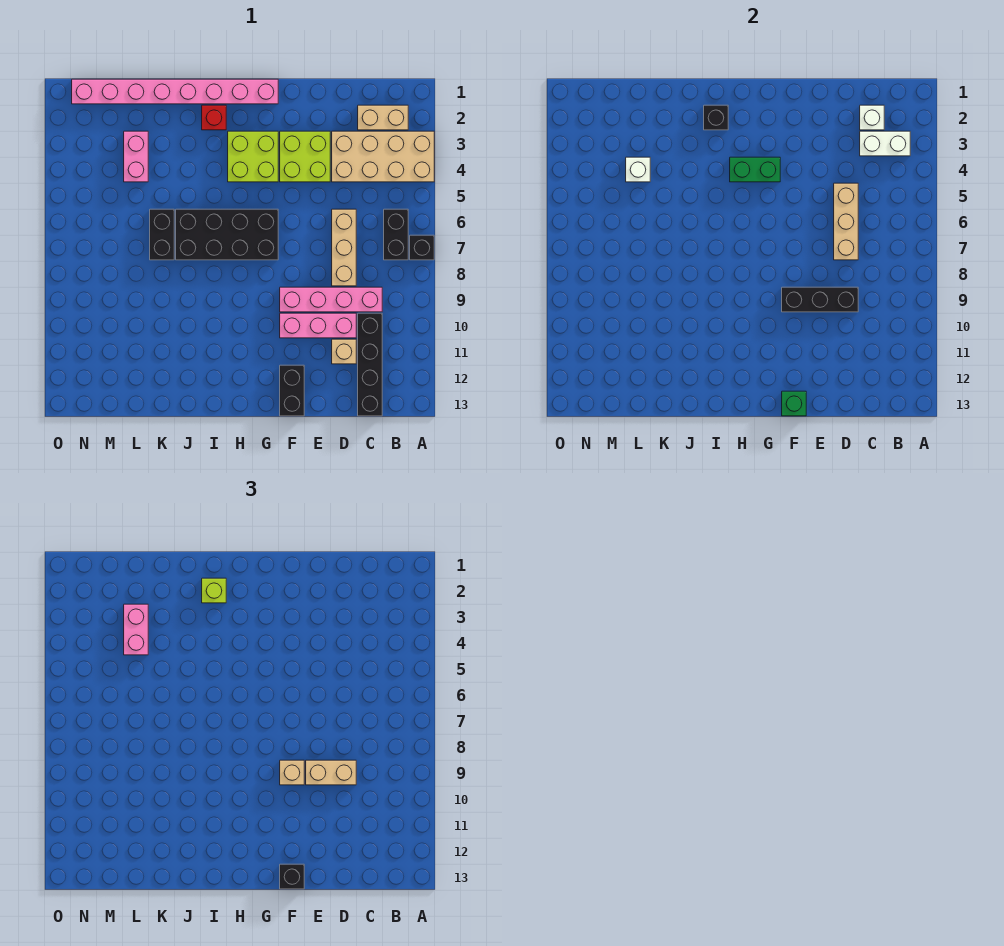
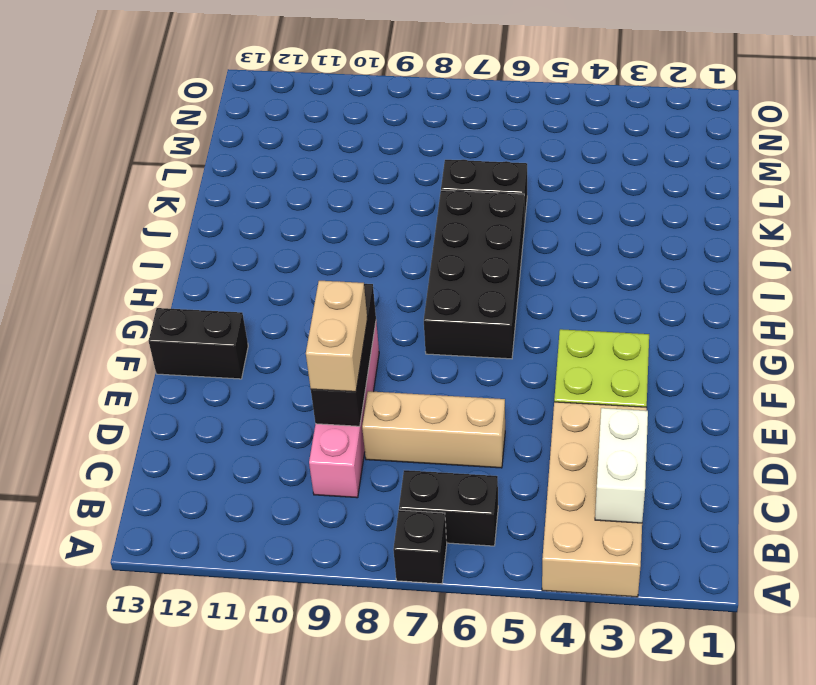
none -> tan 1x2 brick [358,105,408,130]
none -> black 1x4 brick [358,313,382,416]
none -> pink 1x3 brick [280,313,356,338]
none -> tan 1x1 brick [332,339,356,364]

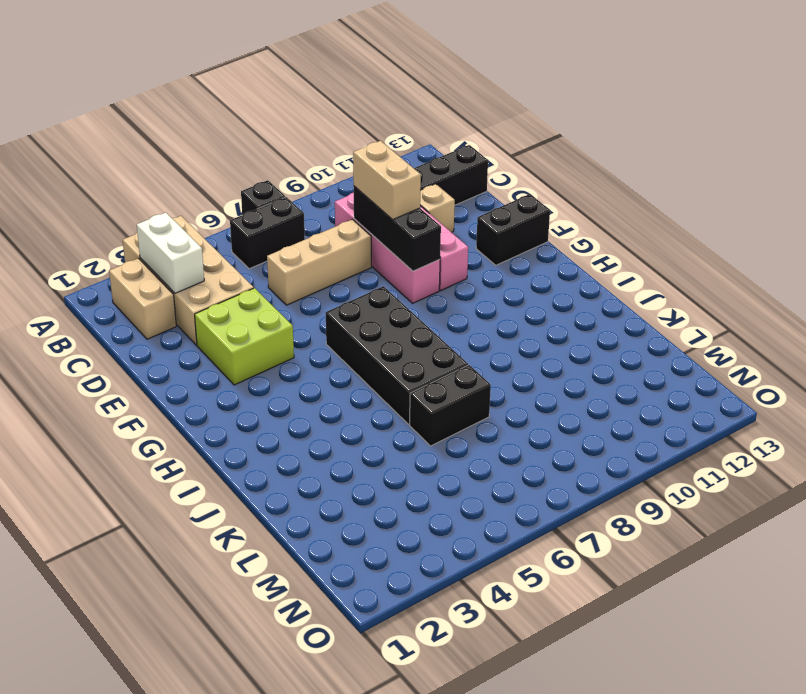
none -> pink 1x8 brick [72,79,278,104]
none -> lime 2x2 brick [228,131,278,182]
none -> red 1x1 brick [202,105,226,130]
none -> pink 1x2 brick [124,131,148,182]

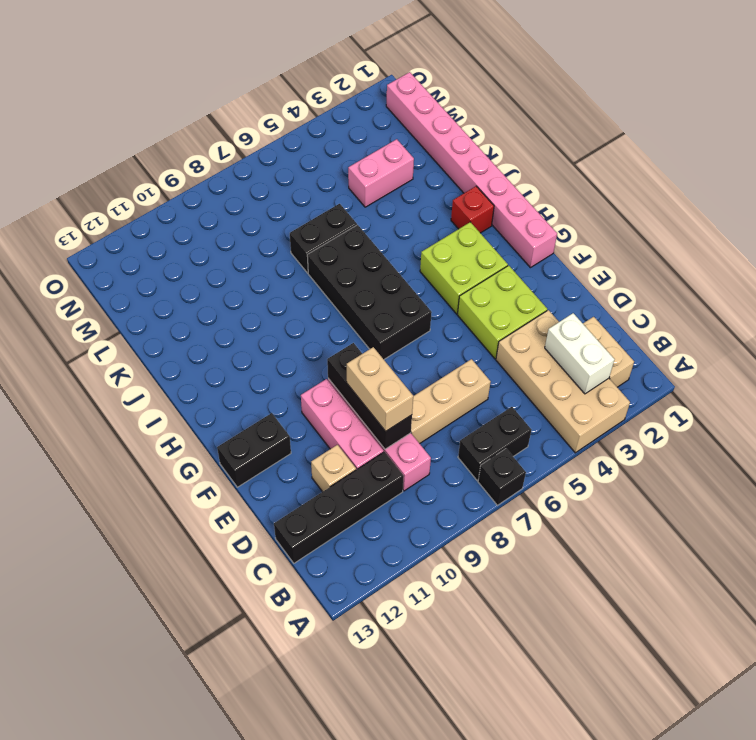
none -> white 1x1 brick [860,105,884,130]
none -> tan 1x3 brick [834,183,858,260]
none -> green 1x1 brick [782,391,806,416]
none -> green 1x2 brick [730,157,780,182]

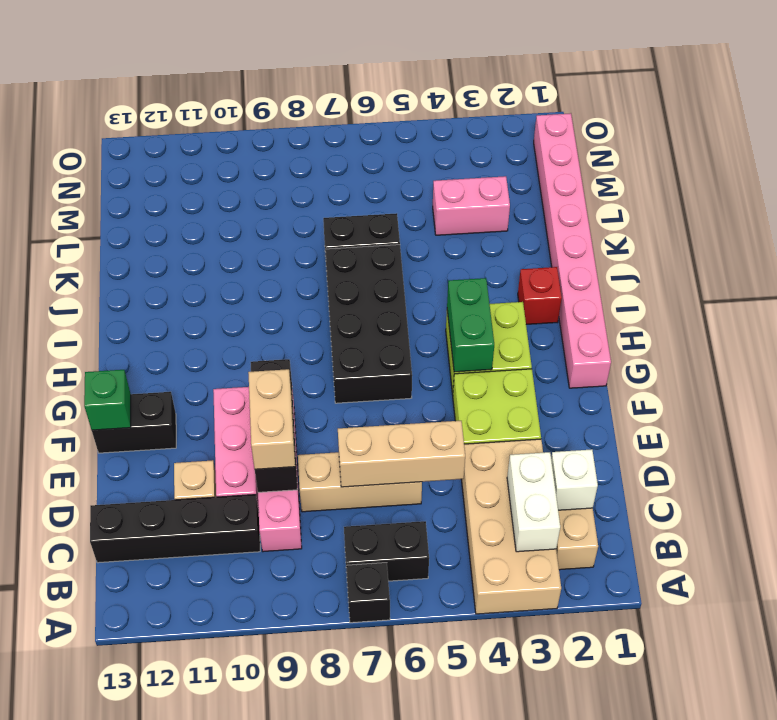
none -> black 1x1 brick [704,105,728,130]
none -> white 1x1 brick [626,157,650,182]
none -> tan 1x1 brick [280,760,304,785]
none -> black 1x1 brick [280,864,304,889]

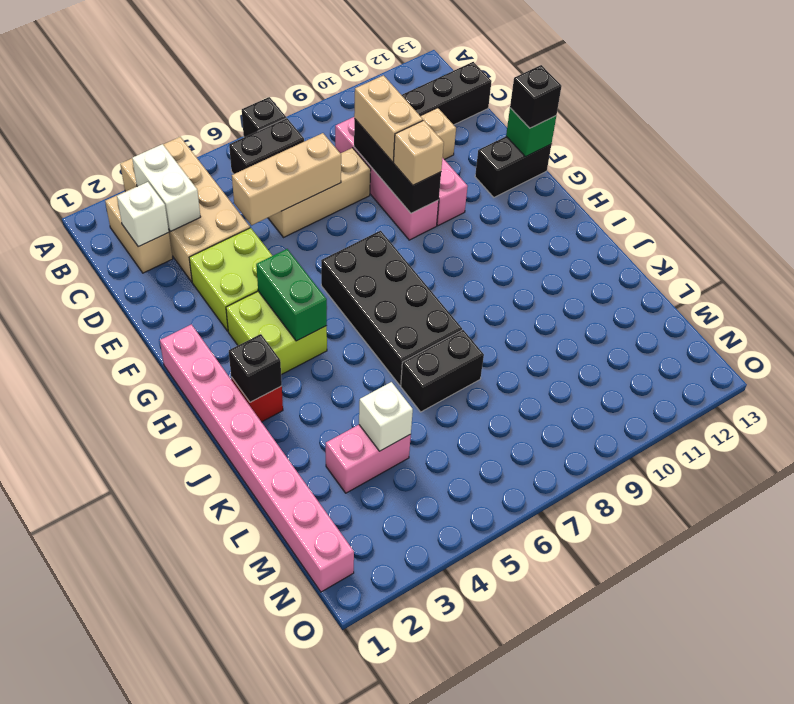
none -> lime 1x1 brick [202,578,226,603]
none -> pink 1x2 brick [124,604,148,655]

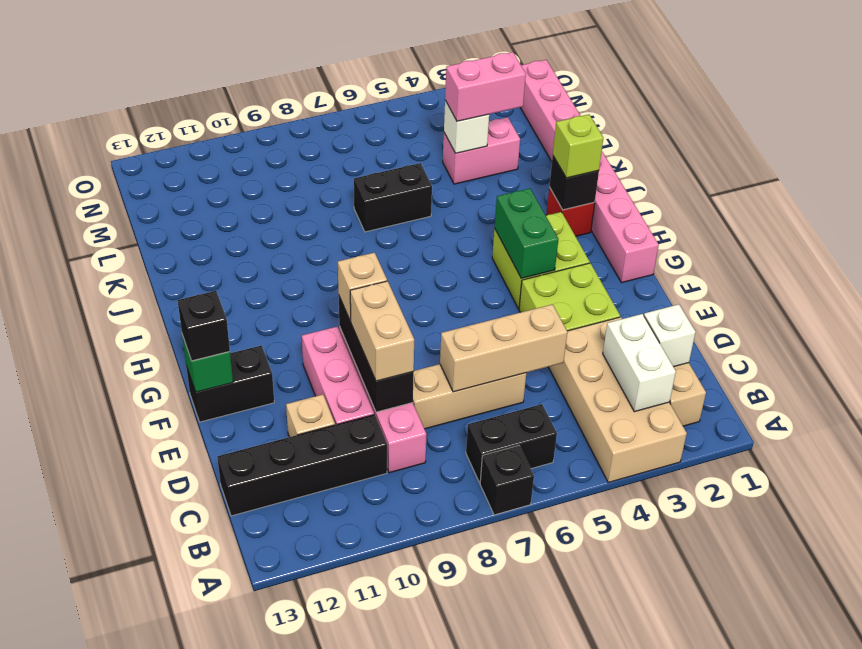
none -> black 2x4 brick [176,209,278,260]

